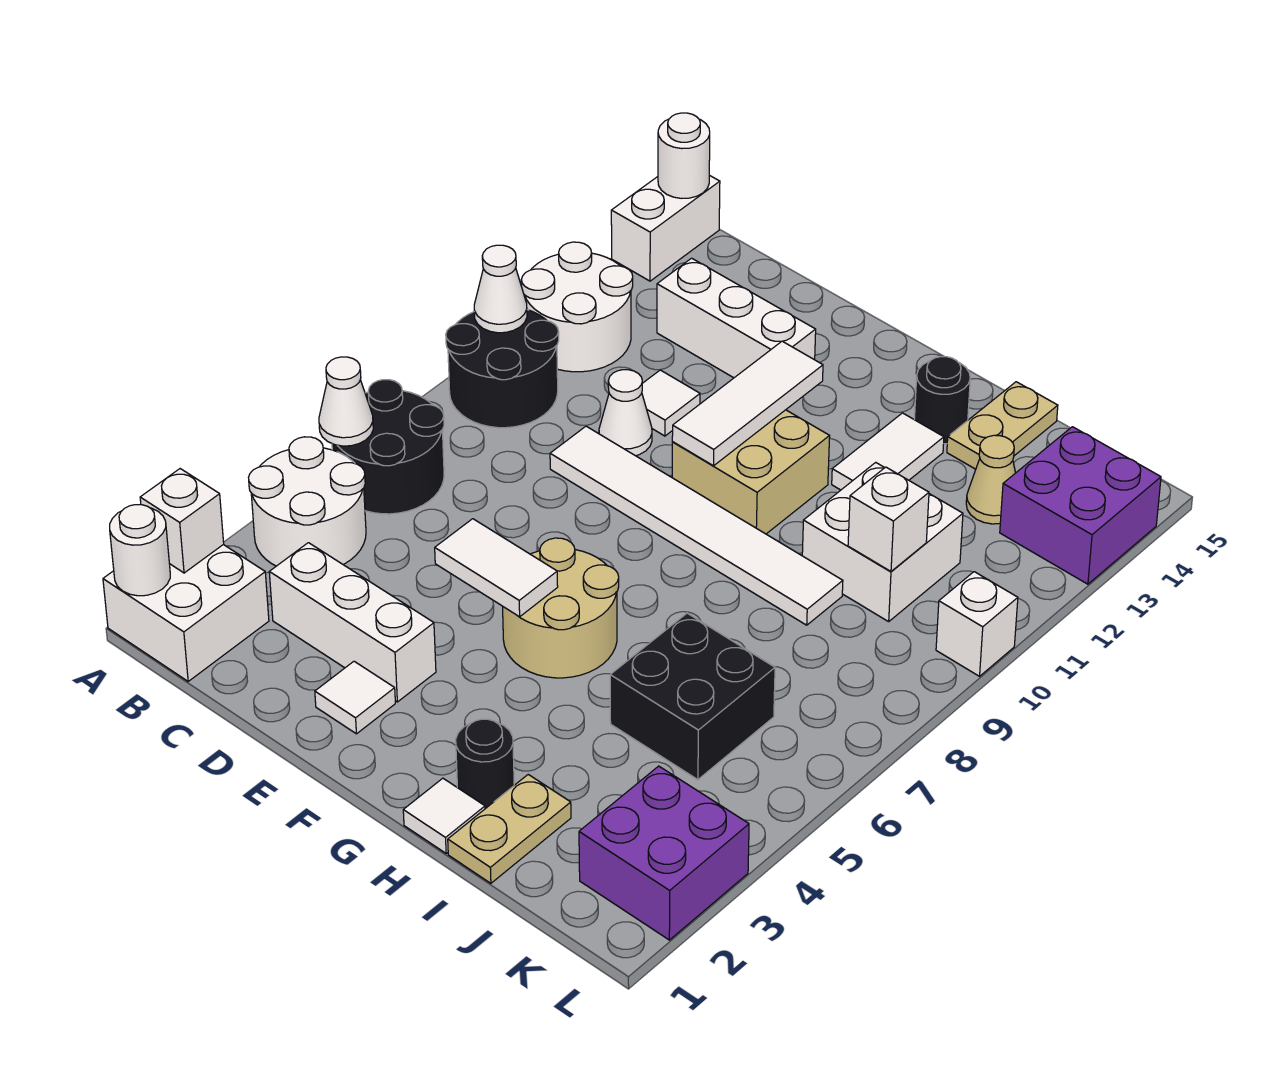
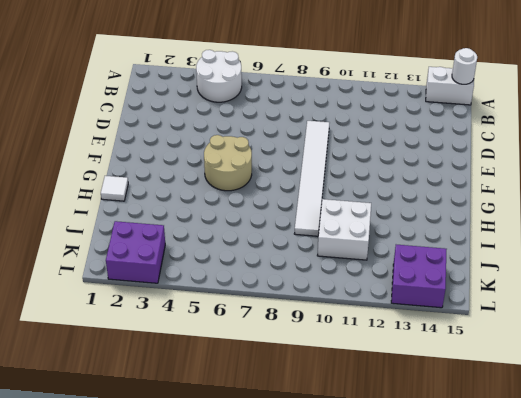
none -> white 2x2 brick [103,545,269,681]
none -> black 2x2 round brick [332,380,444,514]
none -> black 2x2 round brick [446,310,559,428]
none -> white 2x2 round brick [521,242,633,372]

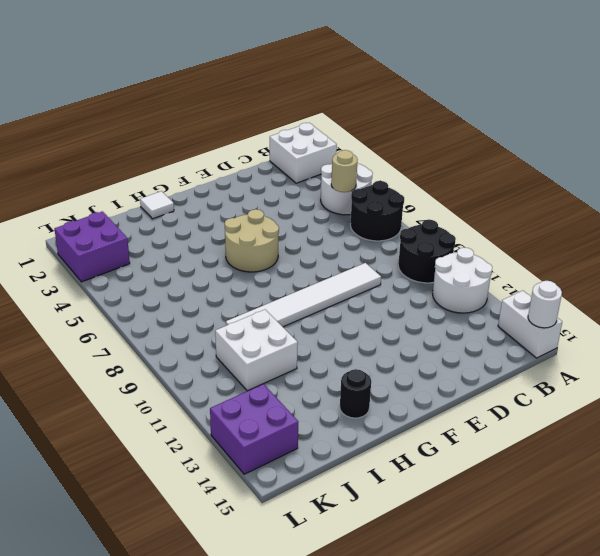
tan 1x1 round brick [331,150,358,192] -> none
none -> white 1x3 brick [269,543,436,702]
none -> white 1x3 brick [657,258,816,378]
none -> white 1x1 cone [599,370,652,456]
none -> white 1x1 tile [642,370,700,436]

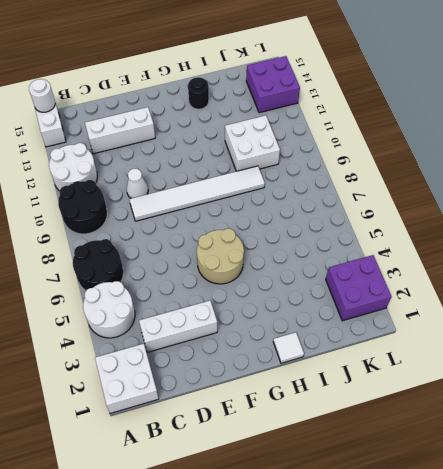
none -> white 1x1 tile [642,370,700,436]
none -> white 1x1 tile [315,661,395,734]
none -> tan 2x2 brick [672,410,830,534]
none -> black 1x1 round brick [456,719,514,809]

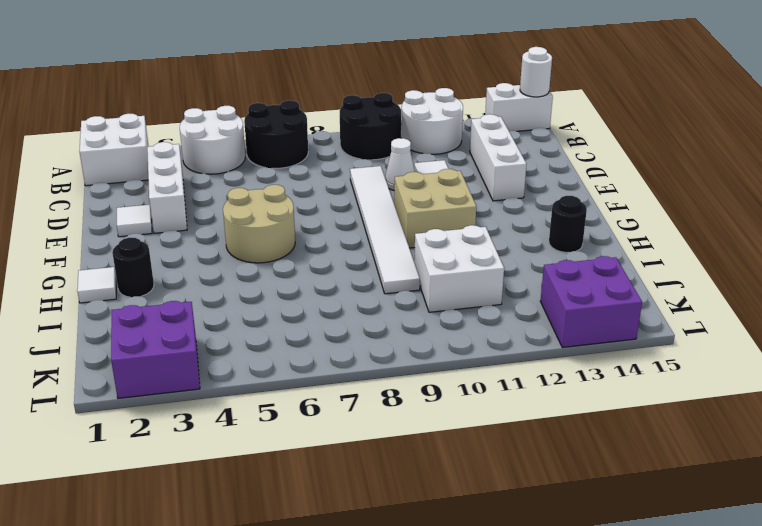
none -> white 1x2 tile [832,413,944,490]
none -> tan 1x2 plate [448,775,571,883]
none -> black 2x2 brick [610,613,775,780]
none -> tan 1x2 plate [947,382,1058,469]

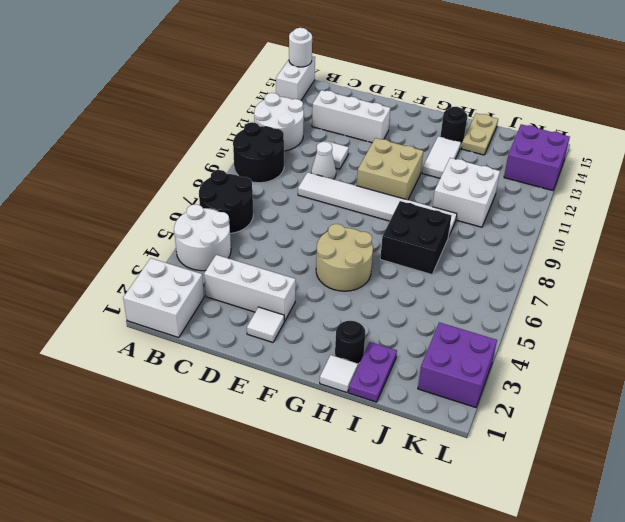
black 2x2 brick [380,201,452,275] -> black 2x2 brick moved to [610,613,775,780]
purple 1x2 plate [349,342,397,402] -> tan 1x2 plate [448,775,571,883]
none -> tan 1x1 cone [966,435,1016,524]
none -> white 1x1 brick [936,572,1018,676]
none -> white 1x1 round brick [110,505,170,596]
none -> white 1x1 brick [140,469,224,573]

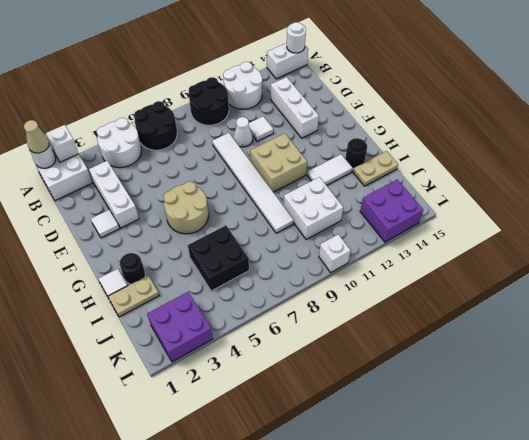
tan 1x1 cone [24,120,49,153] -> tan 1x1 cone moved to [966,435,1016,524]
none -> white 1x1 cone [319,357,373,446]
none -> white 1x1 cone [474,245,527,333]
none -> white 1x2 tile [435,519,558,617]
none -> white 1x3 tile [672,341,823,466]

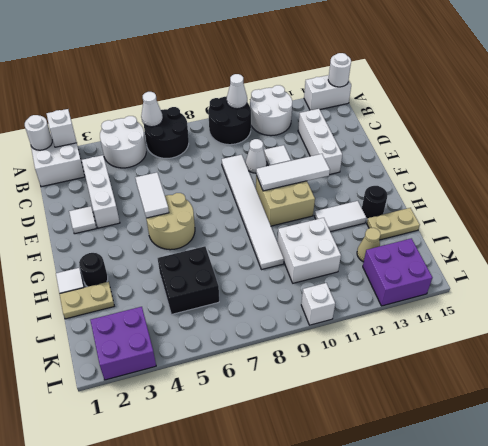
none -> white 1x1 brick [848,467,929,571]

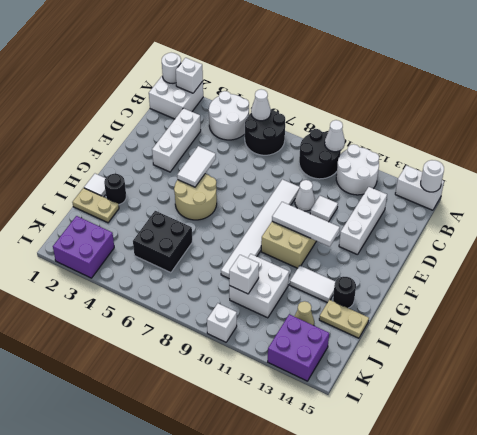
none -> white 1x1 tile [315,661,395,734]

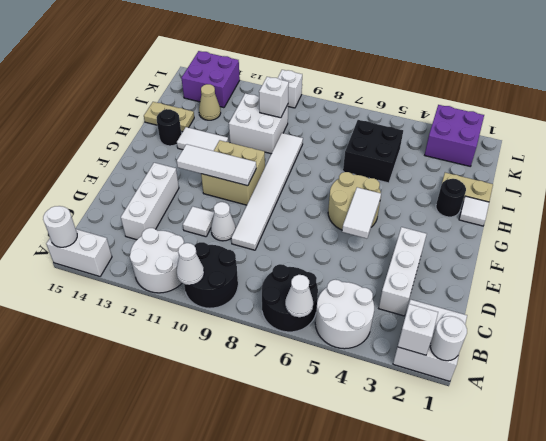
none -> white 1x1 tile [315,661,395,734]

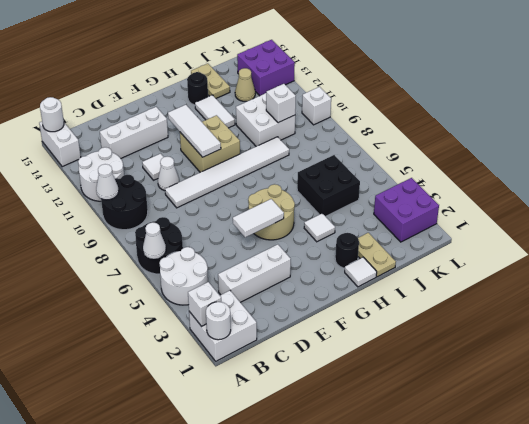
white 1x1 tile [304,213,335,242] -> white 1x1 tile moved to [315,661,395,734]

